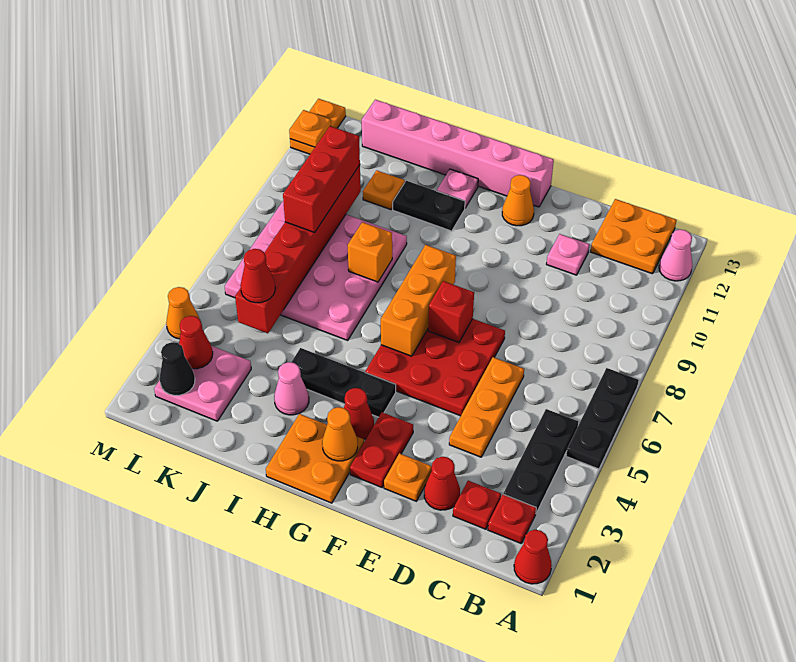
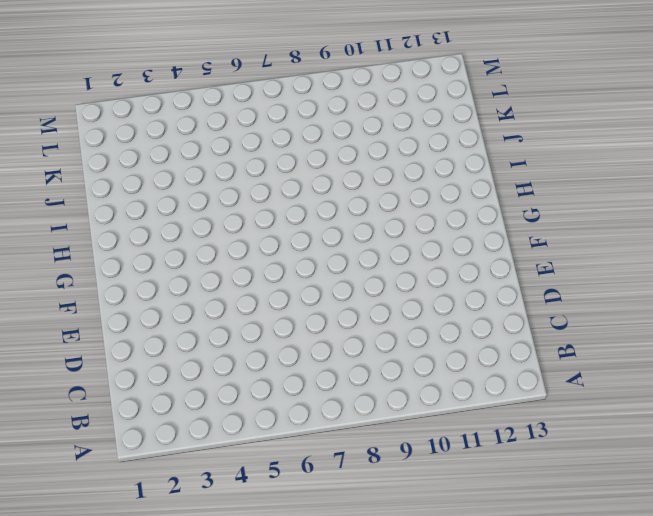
none -> red 1x1 cone [514,530,552,584]
none -> black 1x3 plate [566,368,639,469]
none -> pink 1x1 cone [659,229,692,281]
none -> red 1x1 plate [488,494,536,544]

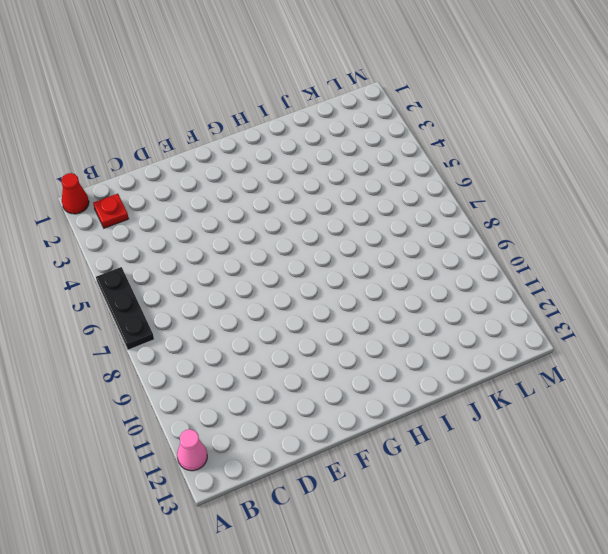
none -> black 1x3 plate [503,409,578,513]
none -> orange 2x2 plate [591,199,676,274]
none -> red 1x1 plate [453,481,501,529]
none -> red 1x1 cone [424,457,460,510]

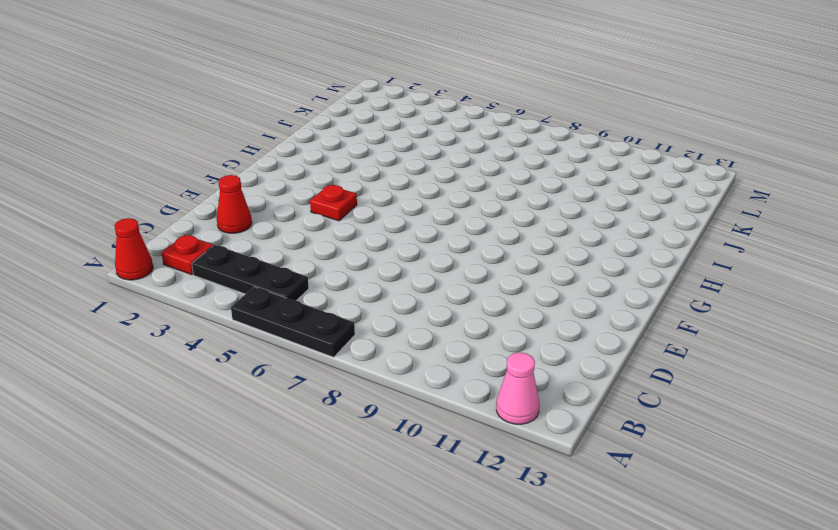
red 1x1 plate [310,185,357,221] -> red 1x1 plate moved to [453,481,501,529]
none -> orange 2x2 plate [591,199,676,274]
none -> orange 1x3 plate [449,357,524,457]
none -> pink 1x1 plate [547,234,589,275]
none -> orange 1x1 plate [384,453,432,501]

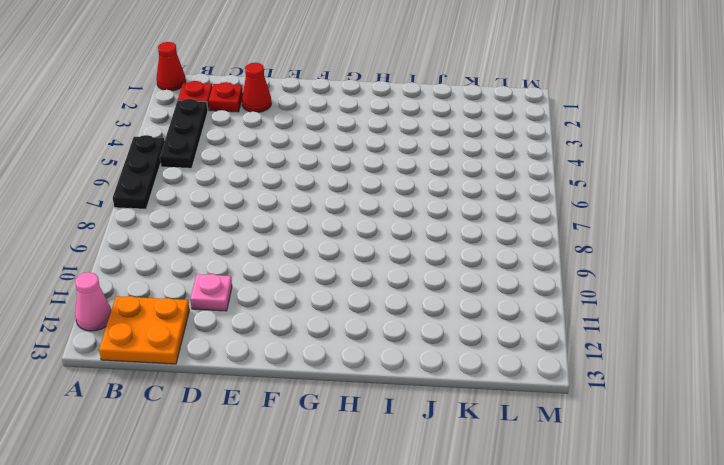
none -> orange 1x3 plate [449,357,524,457]
none -> orange 1x1 plate [384,453,432,501]
none -> red 3x3 plate [365,319,505,416]
none -> red 1x2 plate [350,412,413,487]

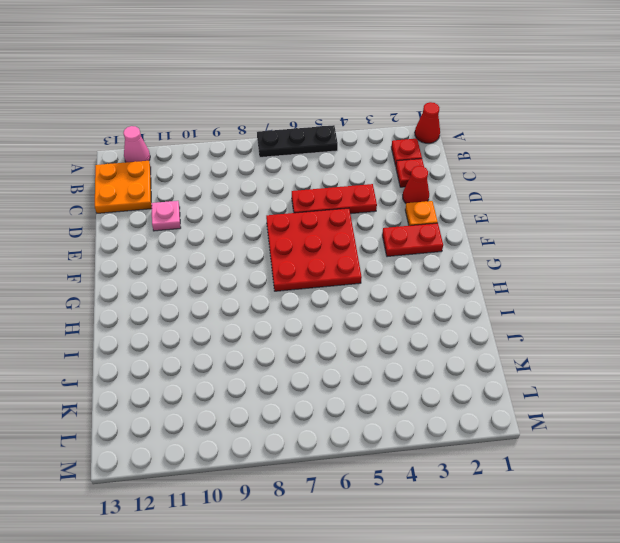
red 1x3 plate [292,184,377,214] -> orange 1x3 plate [449,357,524,457]
none -> black 1x3 plate [503,409,578,513]
none -> orange 1x1 cone [502,175,534,226]
none -> pink 1x6 brick [362,100,554,207]
none -> orange 2x2 plate [266,414,364,503]

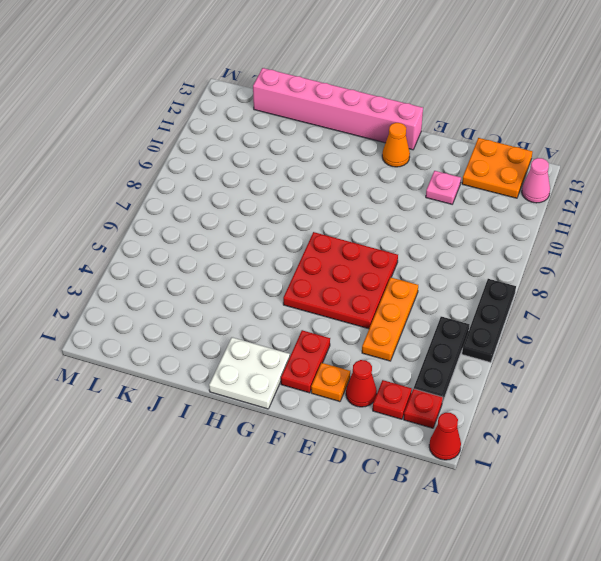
white 2x2 plate [209,337,290,409] -> orange 2x2 plate [266,414,364,503]
none -> red 1x1 cone [344,388,374,439]
none -> black 1x3 plate [291,348,396,417]
none -> black 1x2 plate [393,181,465,231]
none -> pink 1x1 plate [437,169,478,208]

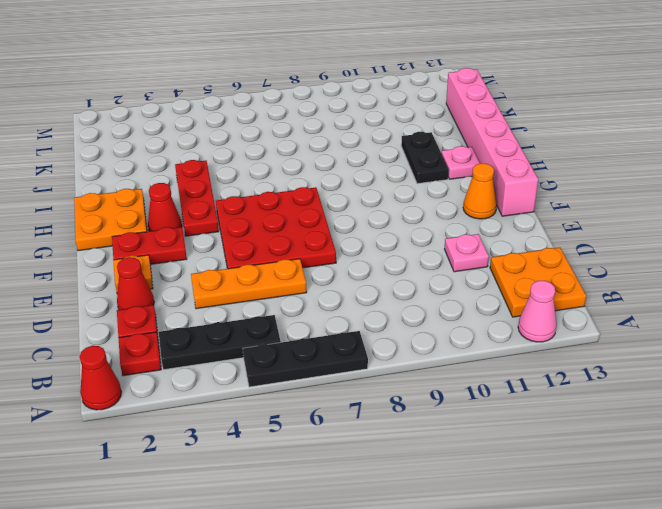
red 1x3 plate [175,160,219,236] -> black 1x3 plate [291,348,396,417]
none -> pink 1x1 cone [274,362,309,415]
none -> pink 4x4 plate [225,202,407,340]
none -> orange 1x1 plate [363,170,405,210]
none -> pink 2x2 plate [154,346,251,421]

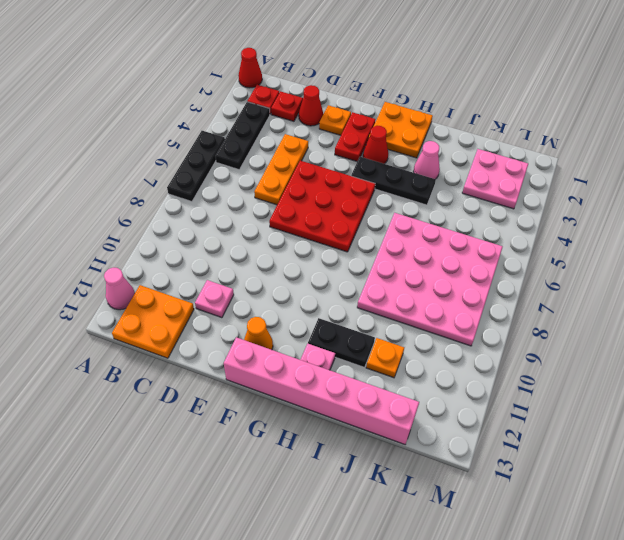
none -> orange 1x1 cone [166,287,199,339]
none -> orange 1x2 plate [290,99,346,154]
none -> red 1x1 brick [428,281,474,342]
none -> orange 1x1 cone [322,407,358,461]

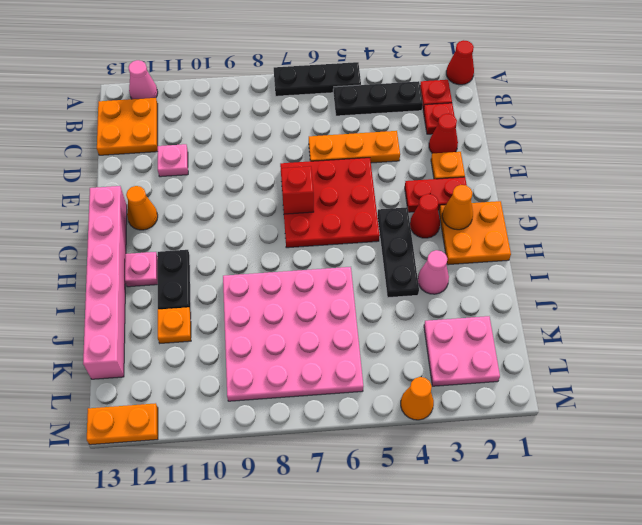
none -> orange 1x3 brick [381,245,456,356]
none -> orange 1x1 brick [348,222,392,282]
none -> red 1x6 brick [235,165,361,333]
none -> black 1x1 cone [160,342,195,395]

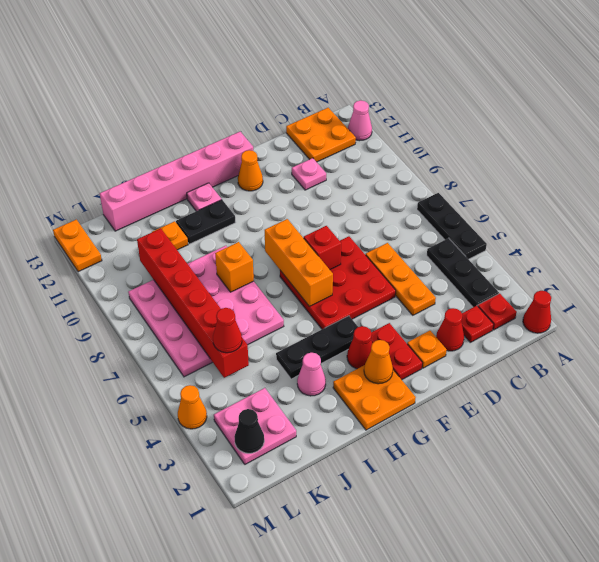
none -> red 1x1 cone [179,316,213,369]
none -> orange 1x1 plate [289,110,331,147]
none -> red 1x3 brick [283,126,360,232]

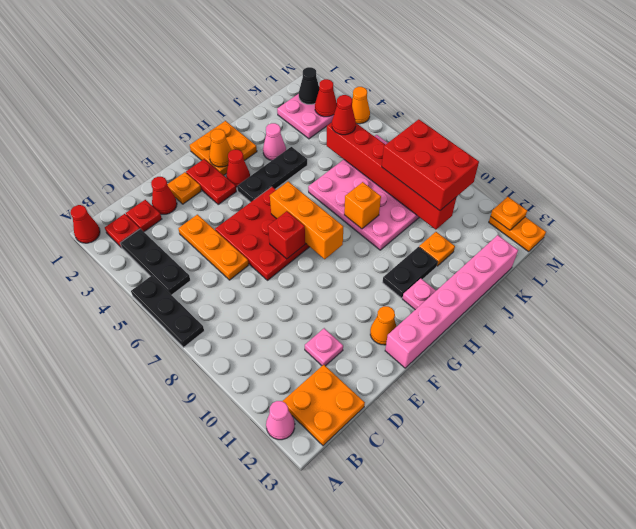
red 2x3 brick [382,119,479,211] -> red 1x3 brick [283,126,360,232]

